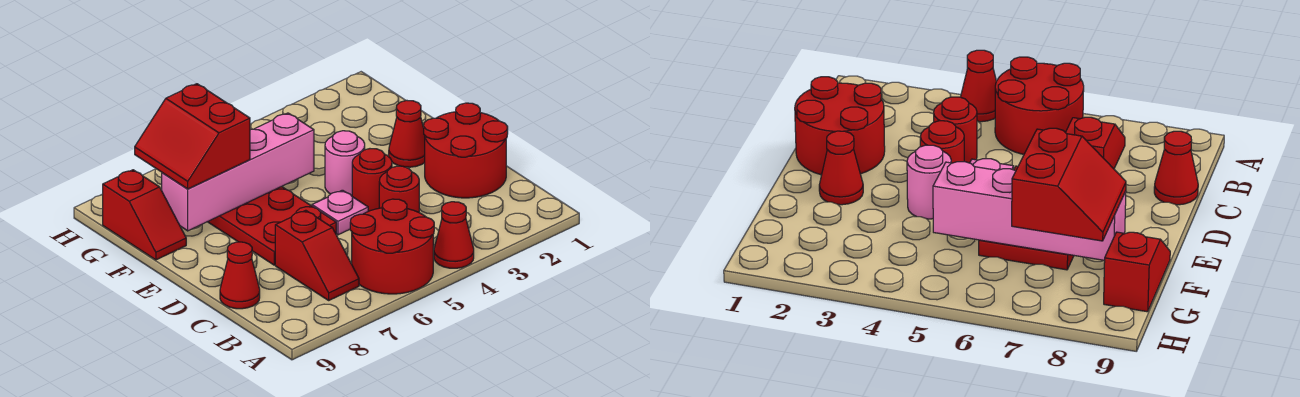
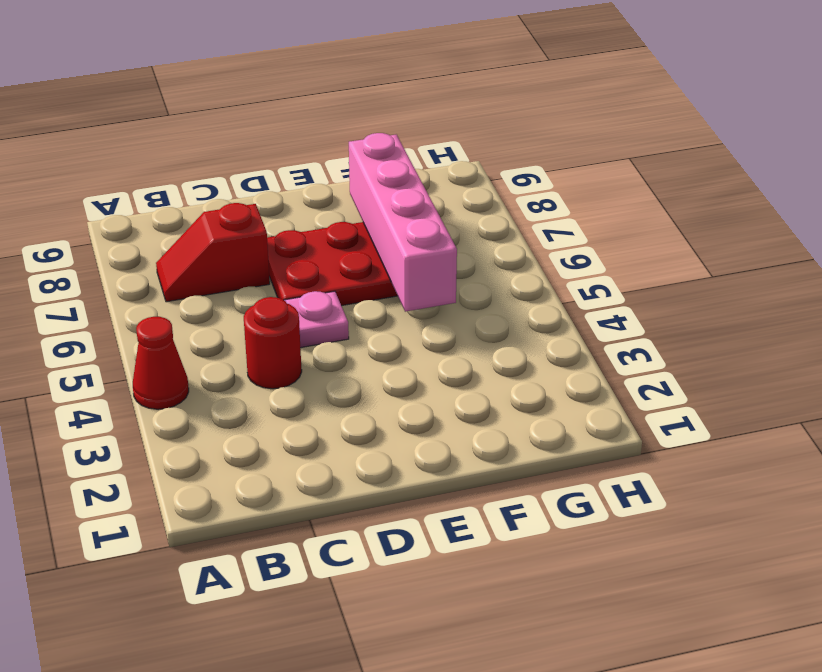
none -> red 2x2 round brick [350,199,434,294]
none -> red 2x2 round brick [424,103,508,198]
none -> red 1x1 cone [220,242,260,309]

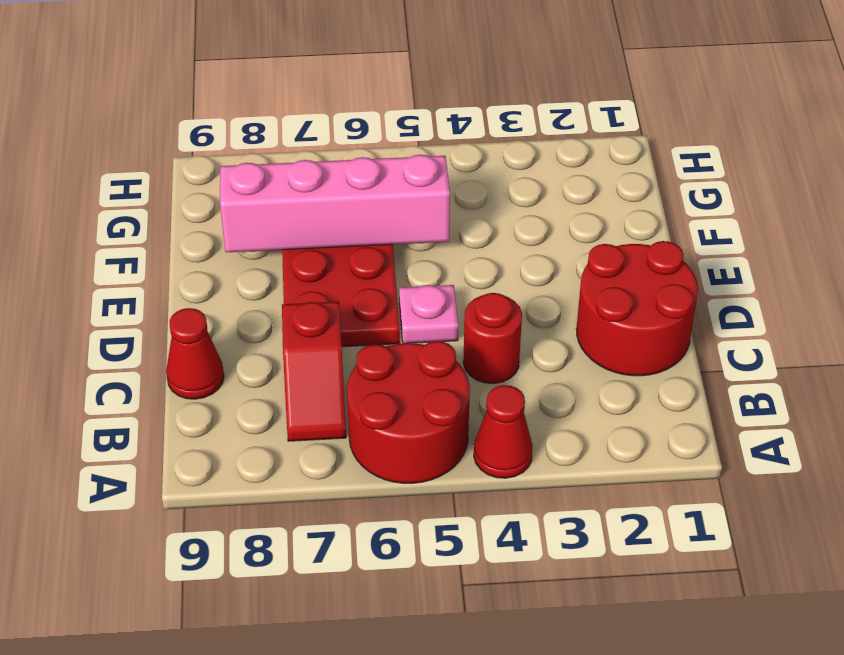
none -> red 1x1 round brick [352,149,392,211]
none -> red 1x1 cone [389,100,425,167]
none -> pink 1x1 round brick [325,131,365,196]

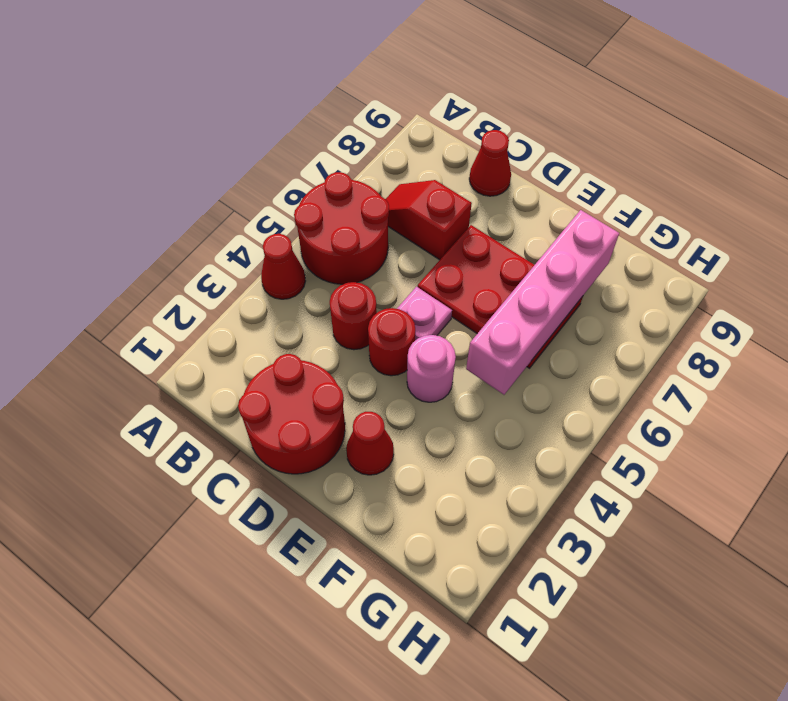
none -> red 1x2 slope [103,170,186,260]
none -> red 2x2 slope [135,84,250,189]

